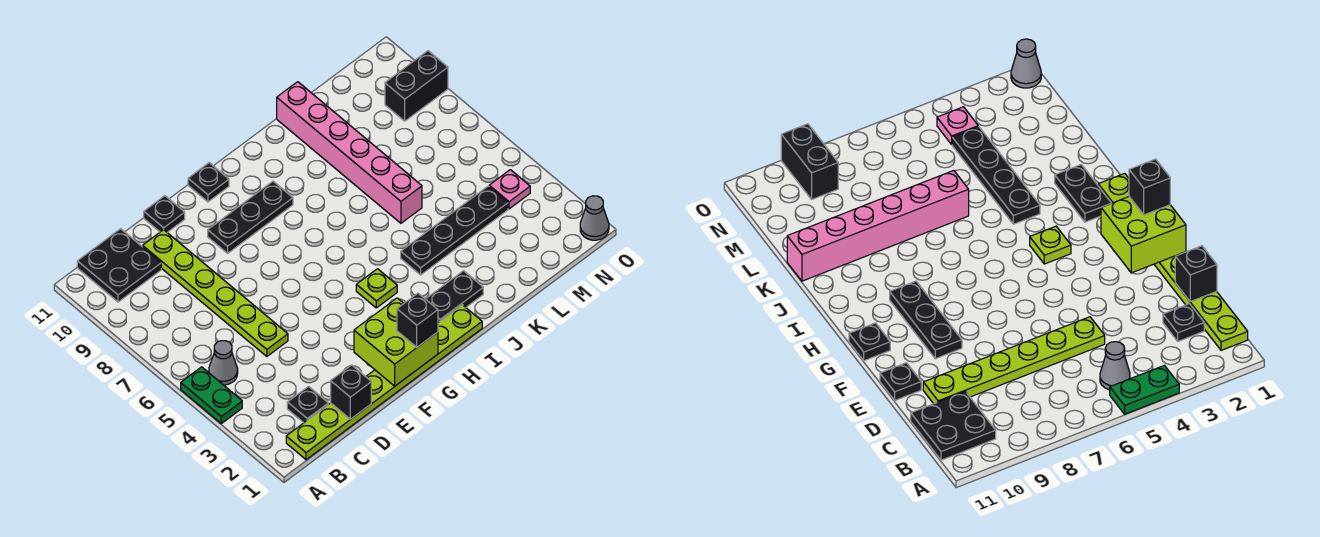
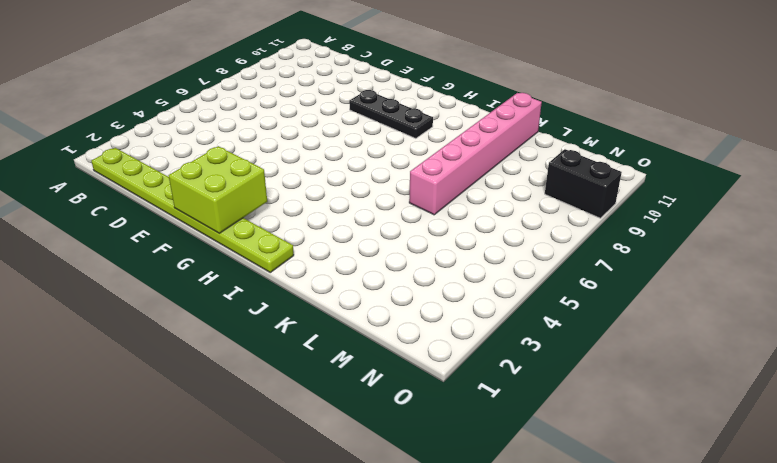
none -> green 1x2 plate [181,367,242,424]
none -> grey 1x1 cone [209,341,238,385]
none -> black 2x2 plate [77,229,161,302]

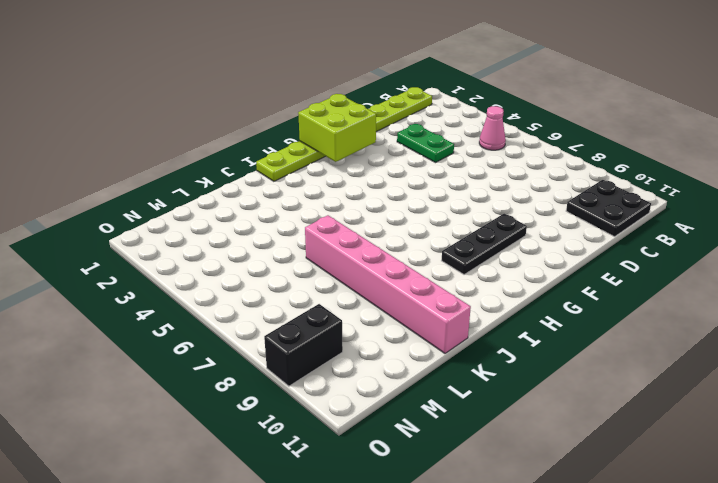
pink 1x1 cone [479,106,506,150] -> grey 1x1 cone [209,341,238,385]
green 1x2 plate [397,124,454,163] -> green 1x2 plate moved to [181,367,242,424]
none -> black 1x1 plate [287,386,328,423]
none -> lime 1x6 plate [143,230,288,356]
none -> black 1x1 plate [144,196,185,232]

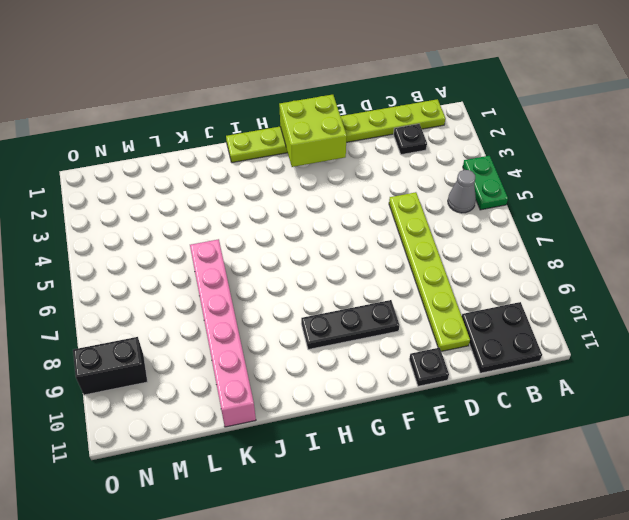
none -> black 1x1 plate [188,163,229,202]
none -> lime 1x1 plate [356,269,397,308]
none -> black 1x2 plate [426,271,483,322]

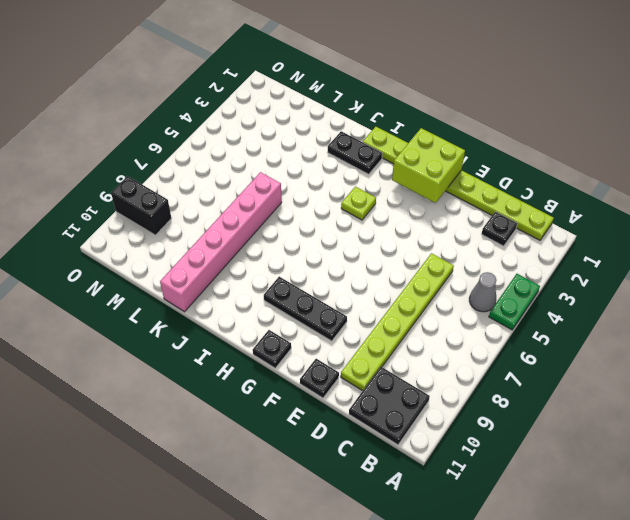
none -> black 1x4 plate [401,186,508,275]
none -> pink 1x1 plate [489,170,530,209]
none -> grey 1x1 cone [580,196,609,240]

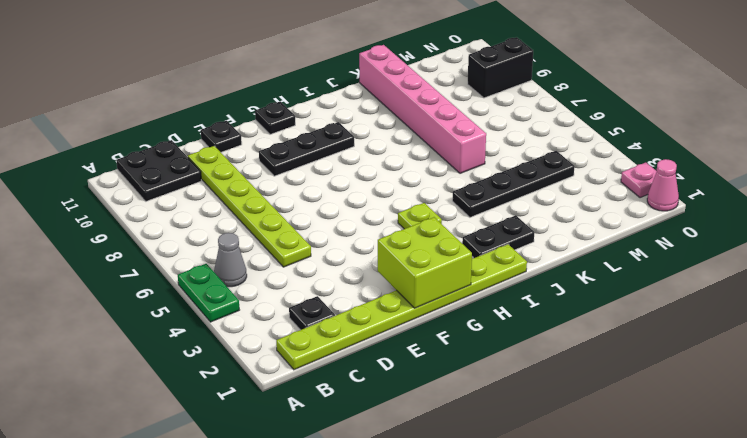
pink 1x1 cone [647,159,679,211] -> grey 1x1 cone [580,196,609,240]
pink 1x1 plate [621,163,657,198] -> pink 1x1 plate moved to [489,170,530,209]
none -> black 1x1 brick [331,365,371,419]
none -> black 1x1 brick [397,293,438,347]

